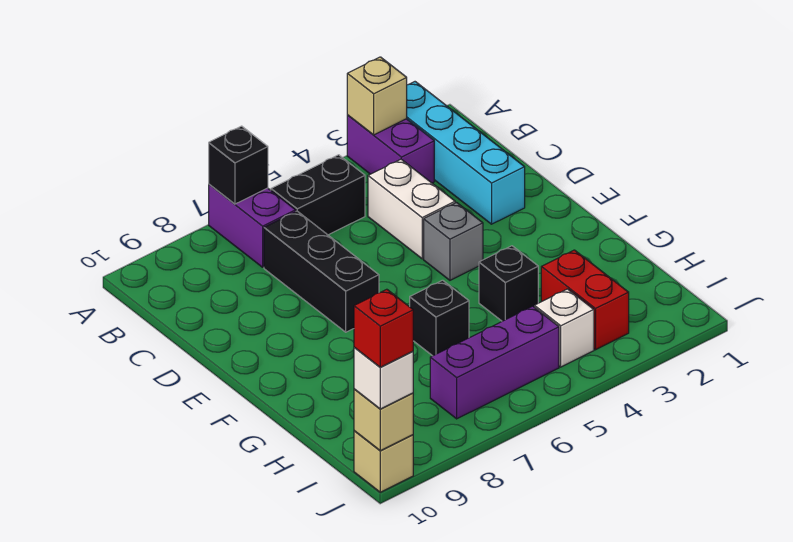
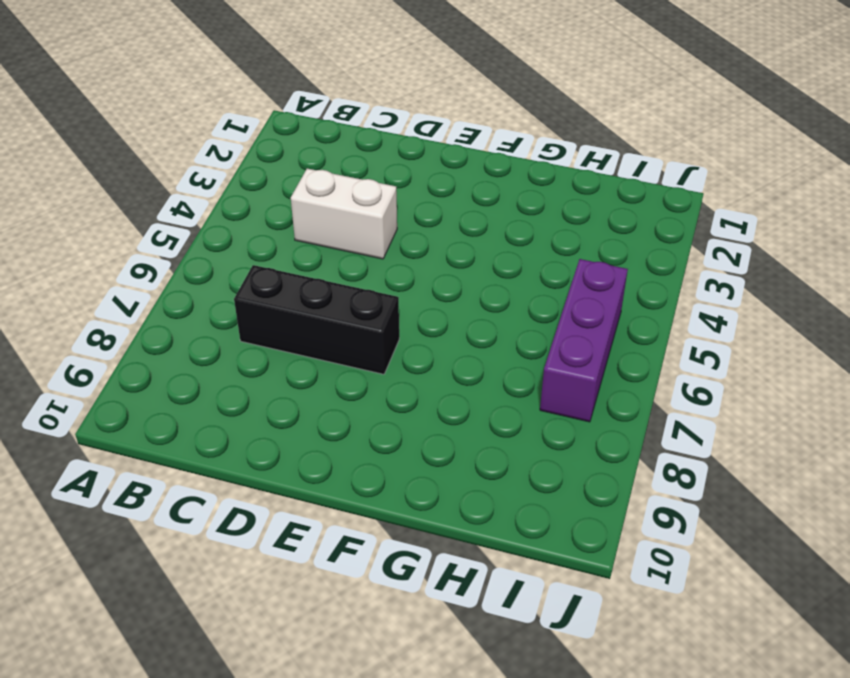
none -> cyan 1x4 brick [407,82,525,224]
none -> purple 1x2 brick [347,115,434,183]
none -> purple 1x2 brick [209,184,296,267]

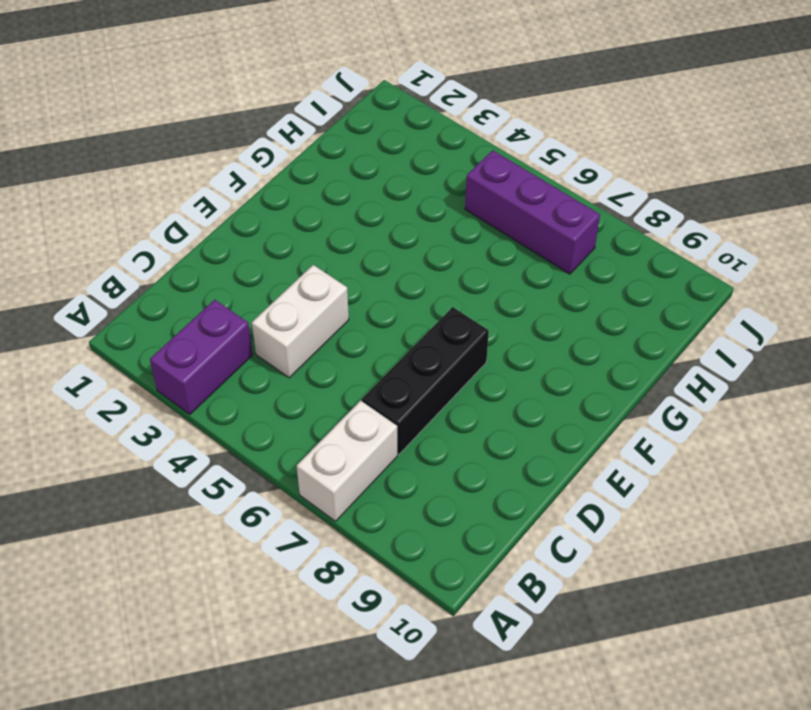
white 1x2 brick [297,401,397,521] -> purple 1x2 brick [209,184,296,267]
none -> cyan 1x4 brick [407,82,525,224]
none -> black 1x2 brick [271,155,365,235]
none -> grey 1x1 brick [424,203,483,280]

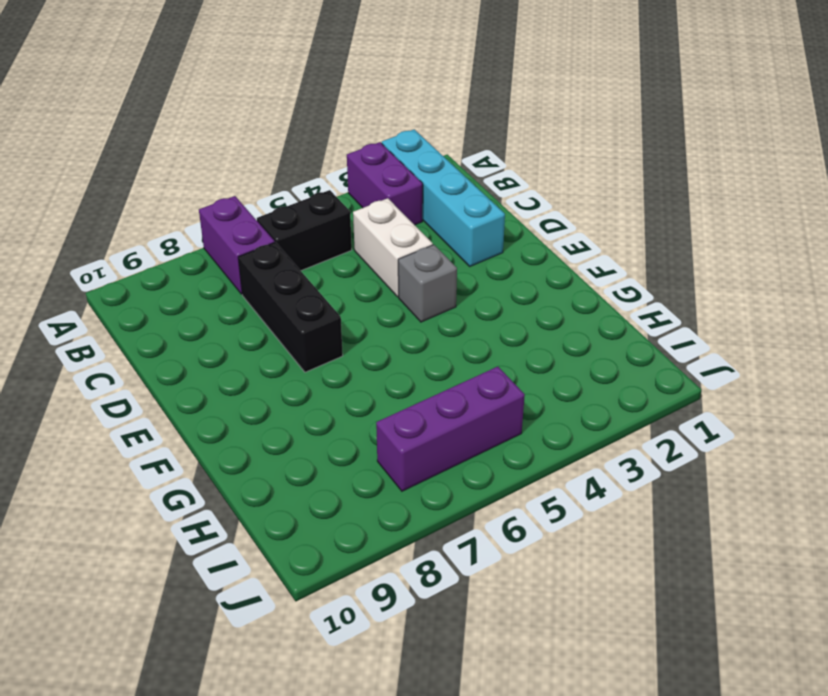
none -> black 1x1 brick [479,246,538,321]
none -> black 1x1 brick [410,280,469,356]
none -> red 1x2 brick [541,250,629,350]

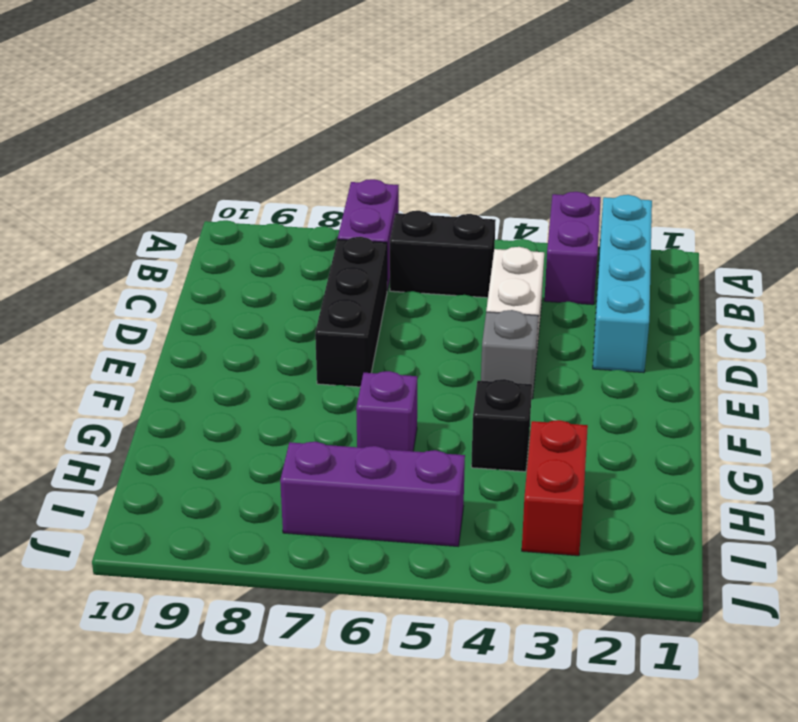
purple 1x1 brick [356,371,417,451] -> black 1x1 brick [410,280,469,356]
none -> white 1x1 brick [534,289,594,367]
none -> tan 1x1 brick [354,431,413,492]
none -> tan 1x1 brick [347,57,407,135]

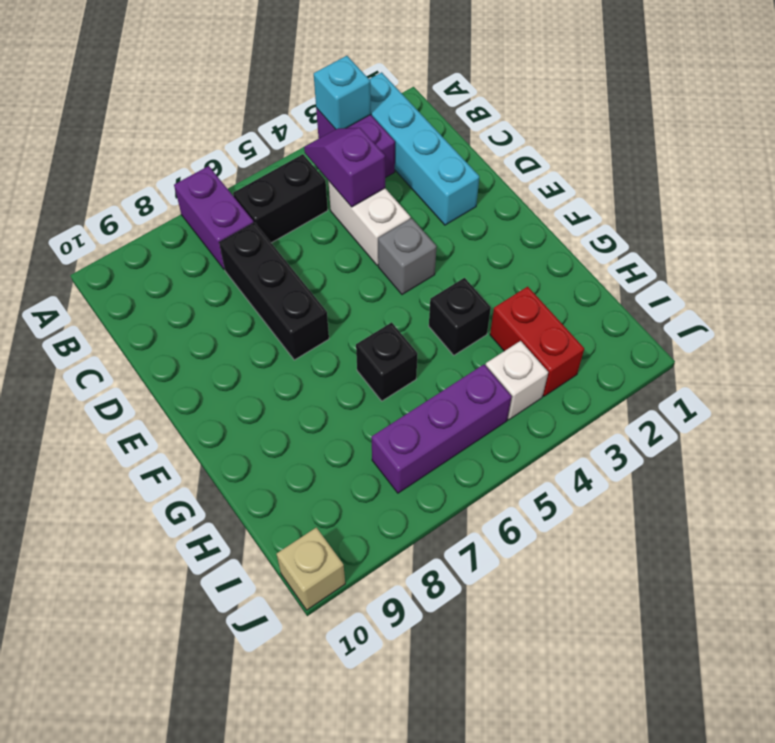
cyan 1x1 brick [314,56,371,129] -> tan 1x1 brick [347,57,407,135]
purple 1x2 slope [304,128,385,207] -> none
none -> black 1x1 brick [209,126,268,204]
none -> tan 1x1 brick [354,389,413,451]
none -> white 1x1 brick [354,347,413,409]

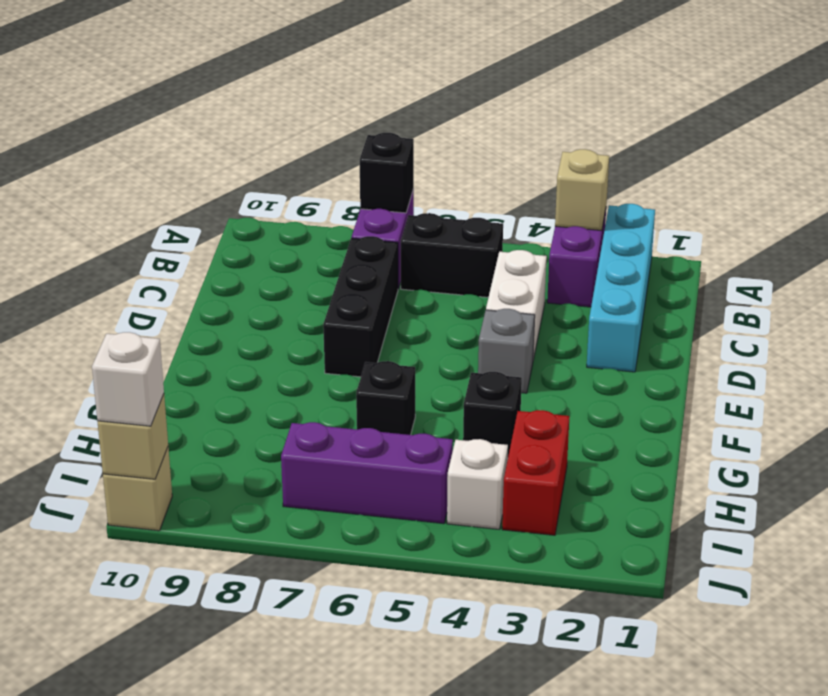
none -> red 1x1 brick [354,289,413,367]

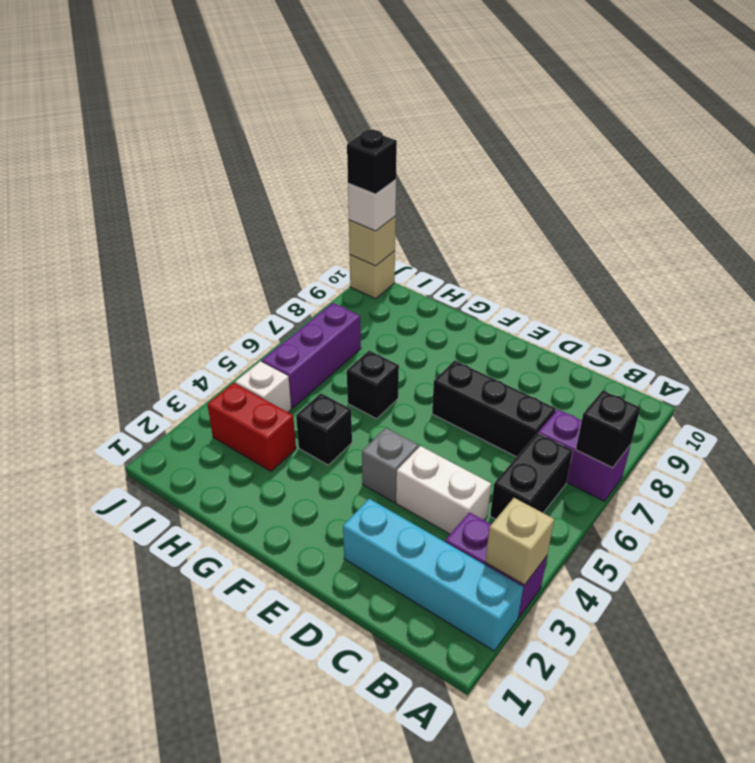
black 1x1 brick [347,130,397,194] -> red 1x1 brick [354,289,413,367]

